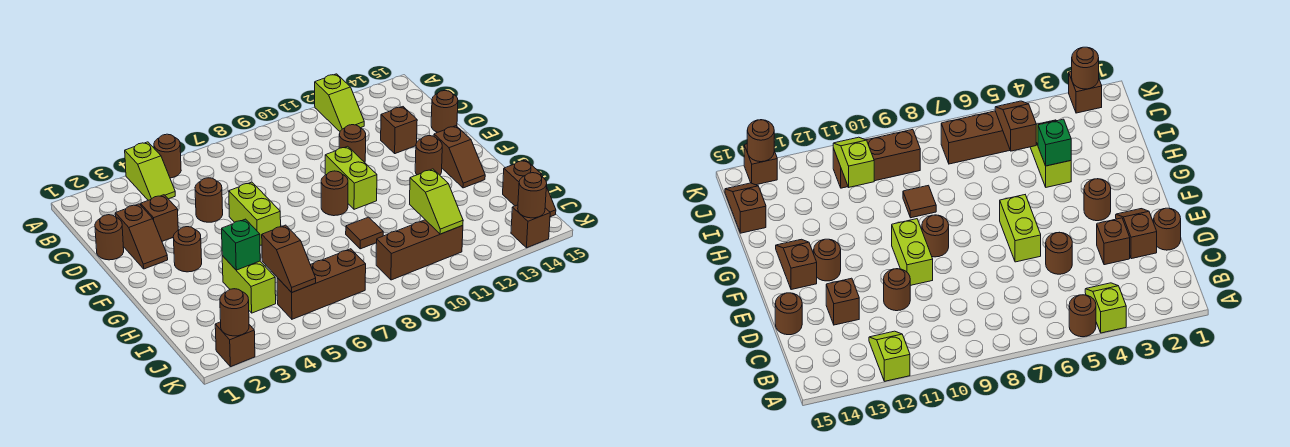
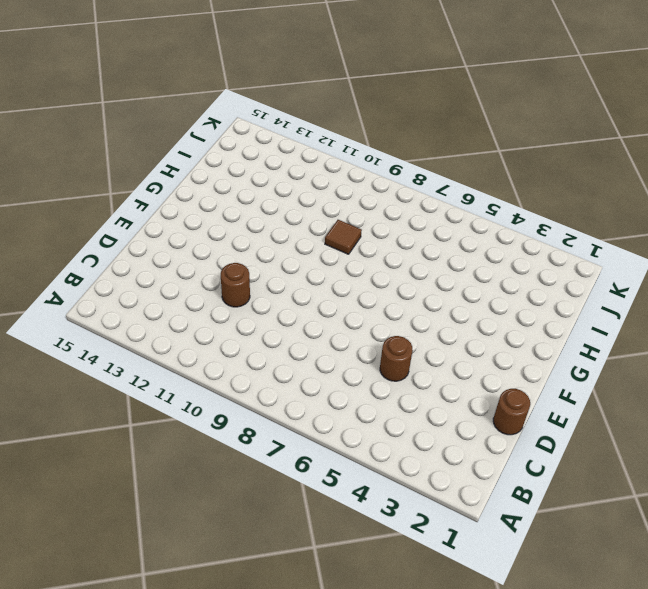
none -> lime 1x2 slope [125,142,175,200]
none -> brown 1x1 round brick [154,134,181,178]
none -> lime 1x2 slope [315,74,364,131]

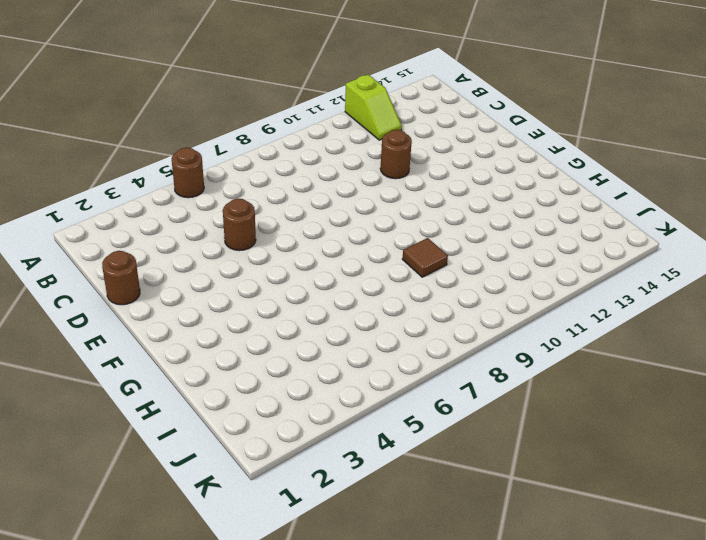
none -> lime 1x2 slope [125,142,175,200]
none -> brown 1x2 slope [115,204,168,269]
none -> brown 1x1 brick [140,195,178,241]

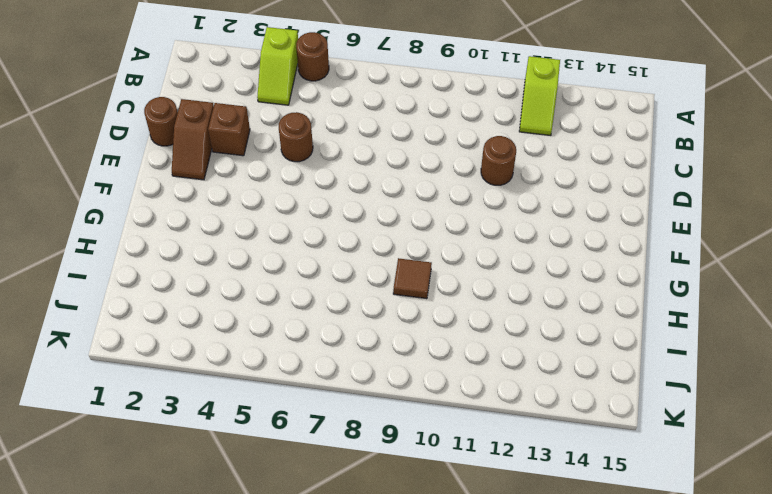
none -> brown 1x1 brick [381,107,417,154]
none -> brown 1x1 round brick [431,91,458,132]
none -> lime 1x2 brick [229,182,281,245]

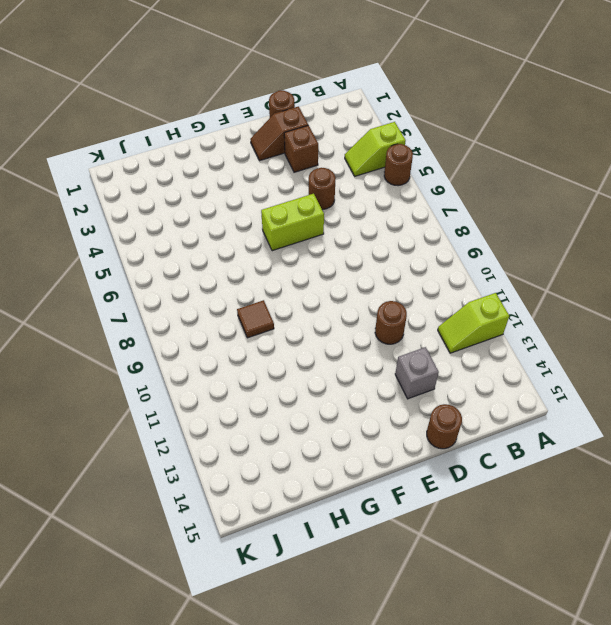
grey 1x1 brick [395,347,439,399] -> brown 1x1 brick [381,107,417,154]
none -> lime 1x2 brick [325,146,377,209]
none -> brown 1x1 round brick [173,227,202,272]
none -> brown 1x1 round brick [321,171,348,216]

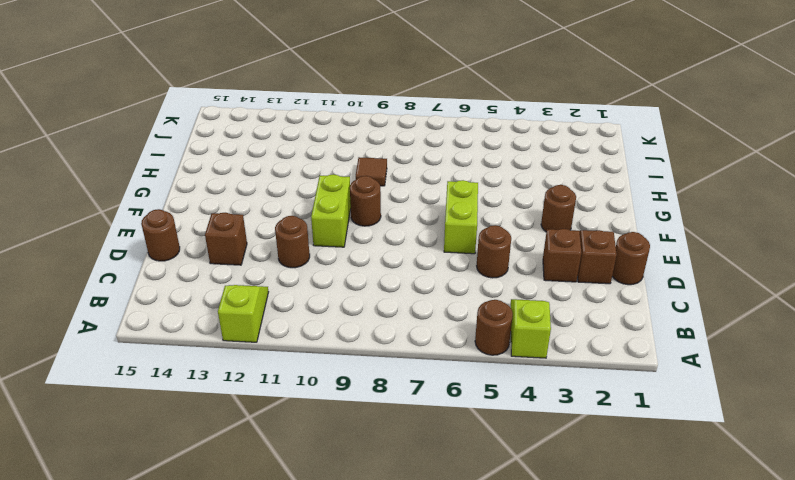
none -> brown 1x1 round brick [415,136,442,175]
none -> brown 1x2 slope [434,126,485,188]
none -> lime 1x2 brick [222,256,276,313]

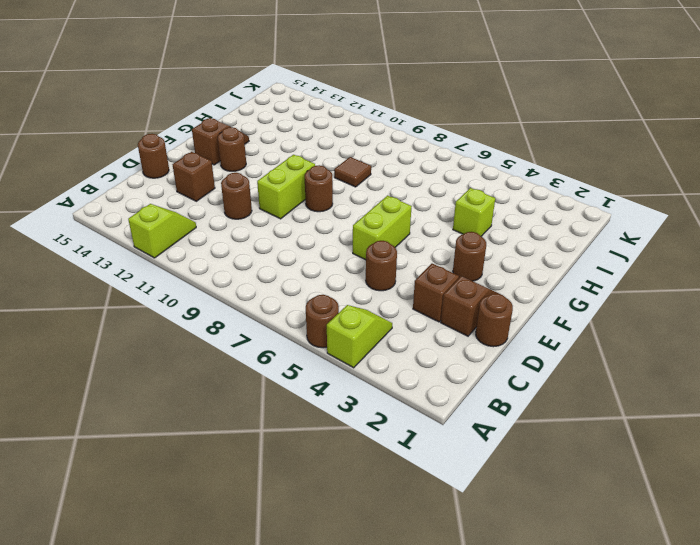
lime 1x1 brick [453,188,495,236] -> lime 1x2 brick [222,256,276,313]
none -> brown 1x2 slope [503,160,556,217]
none -> brown 1x3 brick [277,249,366,319]
none -> brown 1x3 brick [376,220,463,280]

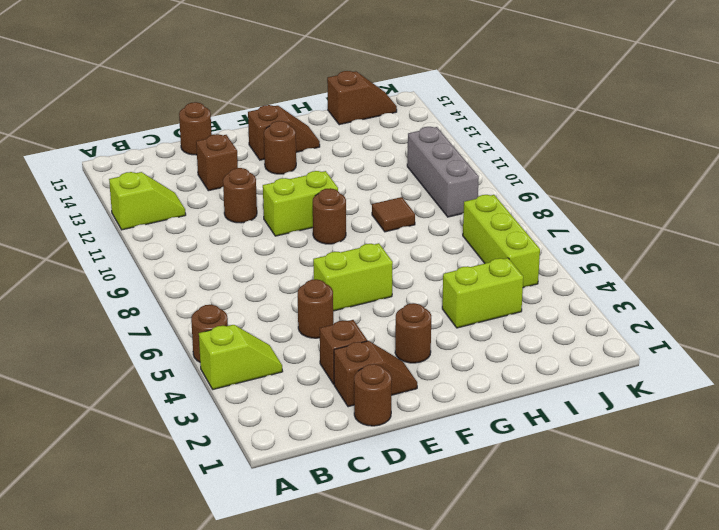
lime 1x3 brick [463,195,540,288] -> brown 1x3 brick [277,249,366,319]
grey 1x3 brick [407,127,479,217] -> brown 1x3 brick [376,220,463,280]
none -> brown 1x1 brick [215,322,255,367]
none -> brown 1x1 brick [511,205,550,248]
none -> green 1x1 brick [222,219,260,270]

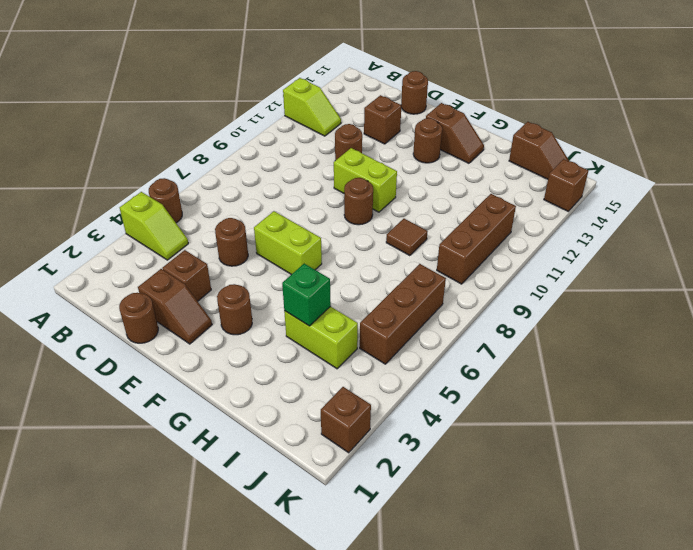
none -> brown 1x2 slope [262,225,316,292]
none -> lime 1x2 slope [410,169,463,234]
none -> brown 1x1 round brick [220,289,249,336]

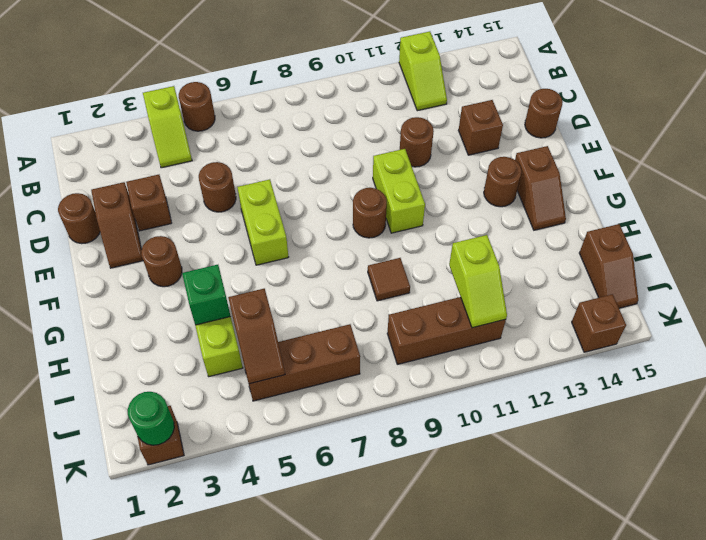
green 1x1 round brick [128,392,174,445] -> brown 1x1 round brick [220,289,249,336]
none -> brown 1x1 round brick [518,173,547,218]

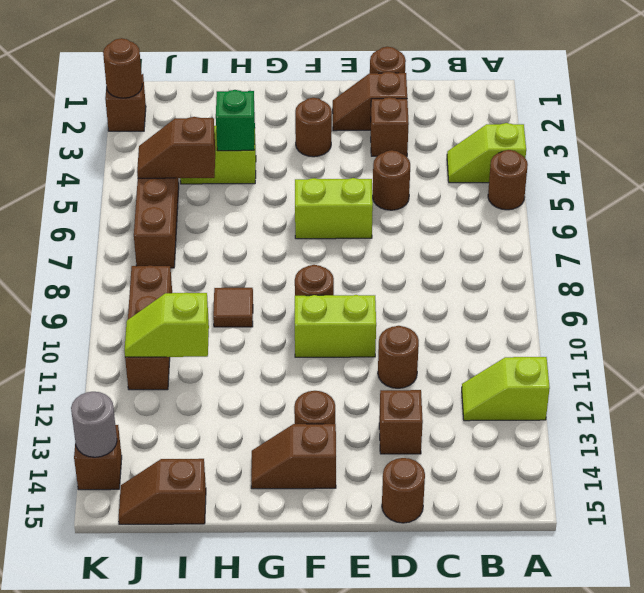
grey 1x1 round brick [71,392,117,457] -> brown 1x1 round brick [518,173,547,218]

